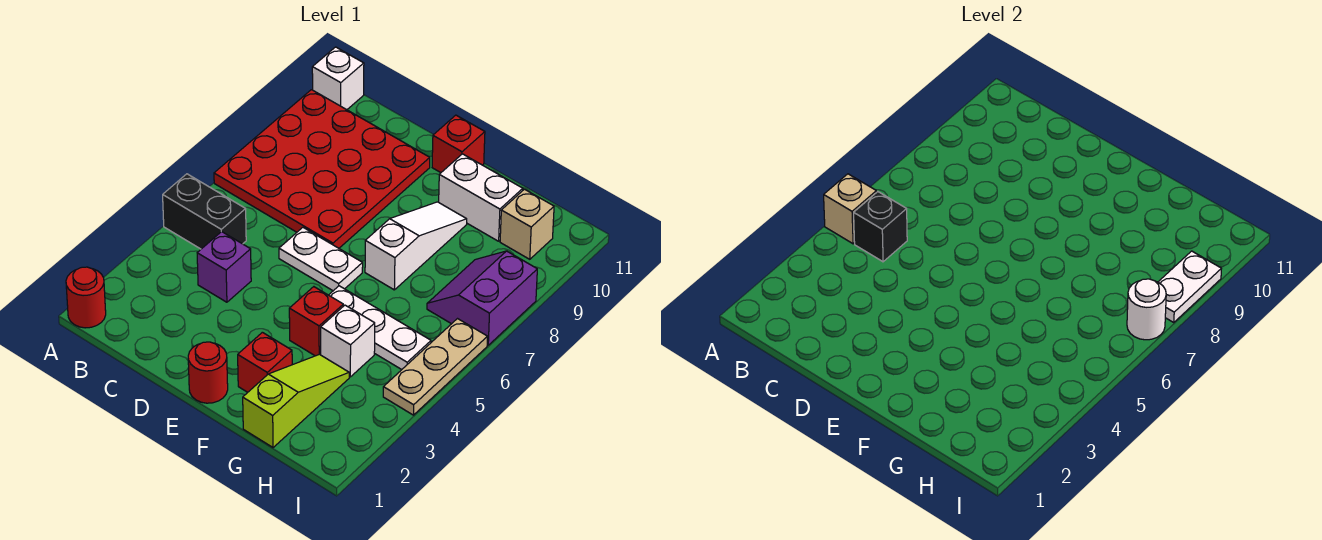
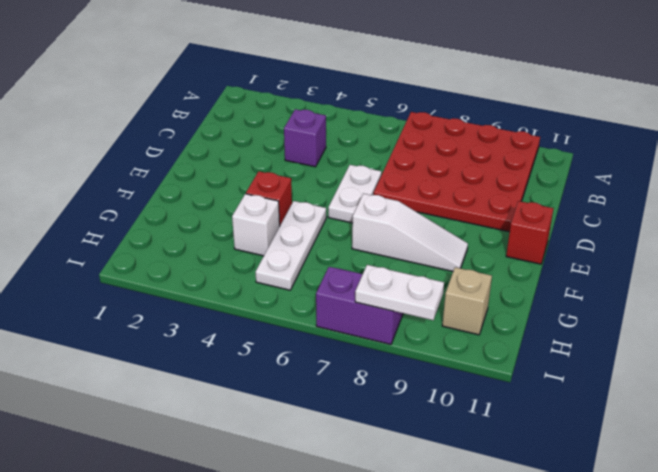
none -> red 1x1 round brick [66,267,106,328]
none -> black 1x2 brick [163,174,246,249]
none -> white 1x1 brick [312,47,364,110]

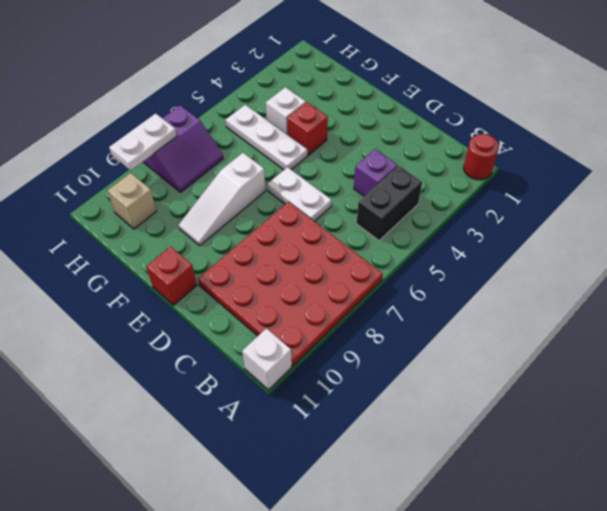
black 1x2 brick [356,166,422,241] -> black 1x2 brick turned to [163,174,246,249]
none -> red 1x1 round brick [188,342,228,403]
none -> red 1x1 brick [238,332,292,392]
none -> white 1x2 brick [439,154,523,241]

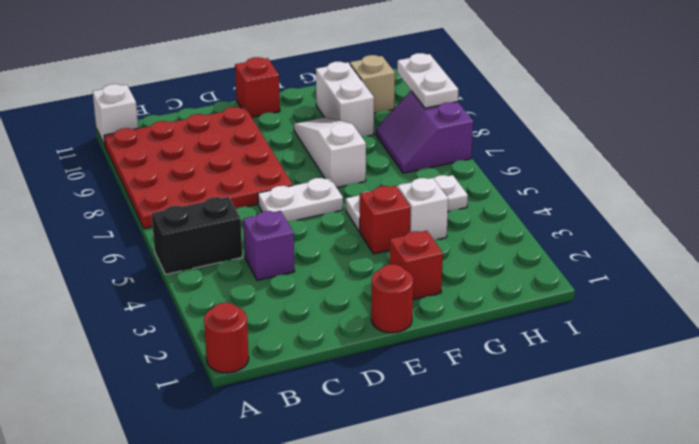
white 1x2 brick [316,62,374,136] -> white 1x2 brick turned to [439,154,523,241]
none -> lime 1x3 slope [243,354,349,448]
none -> tan 1x3 plate [383,319,487,415]
none -> tan 1x1 brick [824,174,876,244]

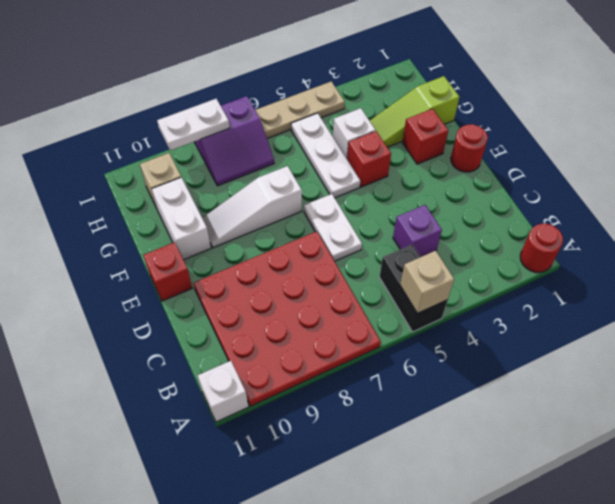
none -> black 1x1 brick [854,192,907,262]
none -> white 1x1 round brick [1127,279,1166,340]

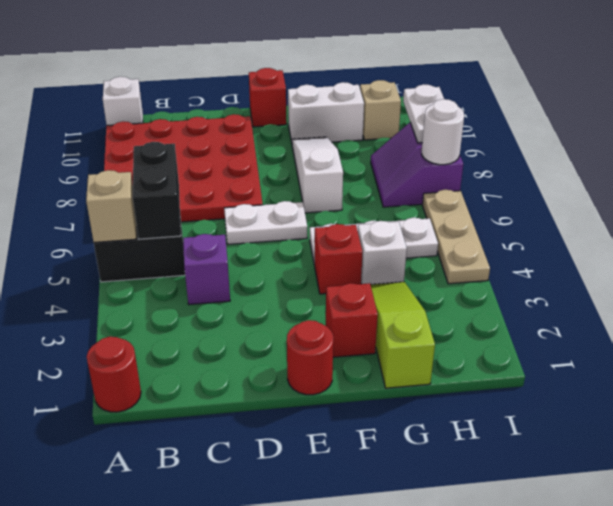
black 1x2 brick [133,142,181,239] -> black 1x1 brick [854,192,907,262]

